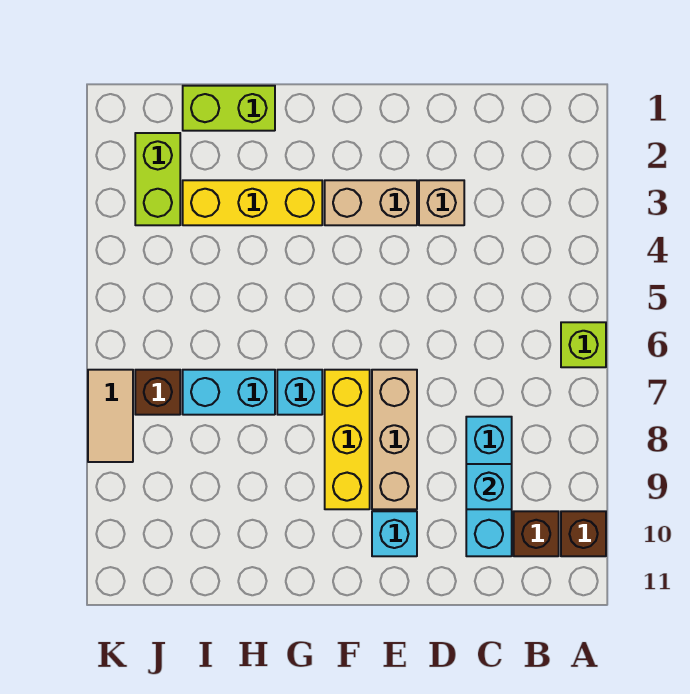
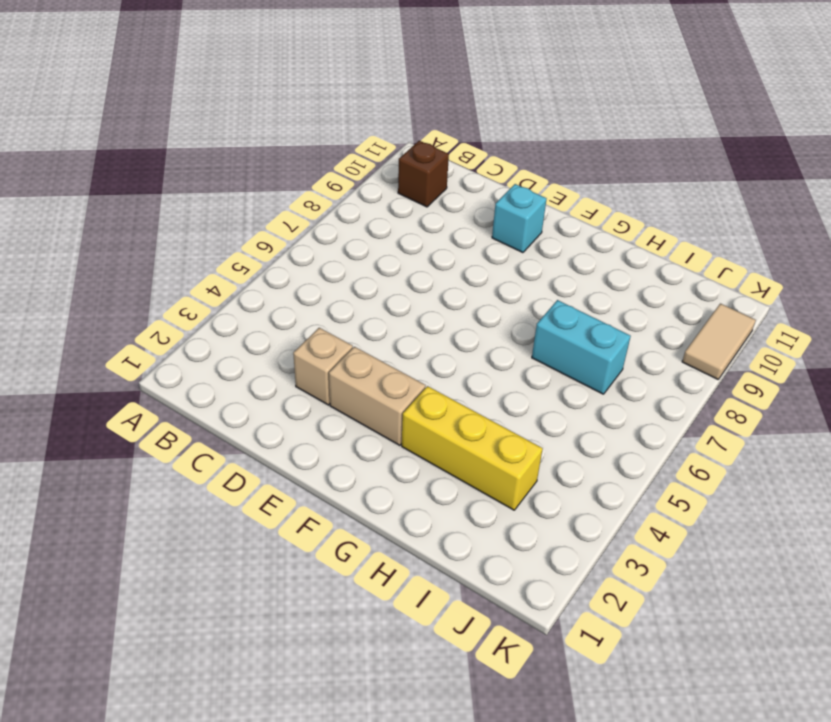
tan 1x2 tile [682,304,756,379] -> tan 1x2 tile moved to [88,370,133,462]
none -> lime 1x1 brick [561,322,606,367]
none -> brown 1x1 brick [561,511,606,556]
none -> cyan 1x3 brick [466,417,512,556]

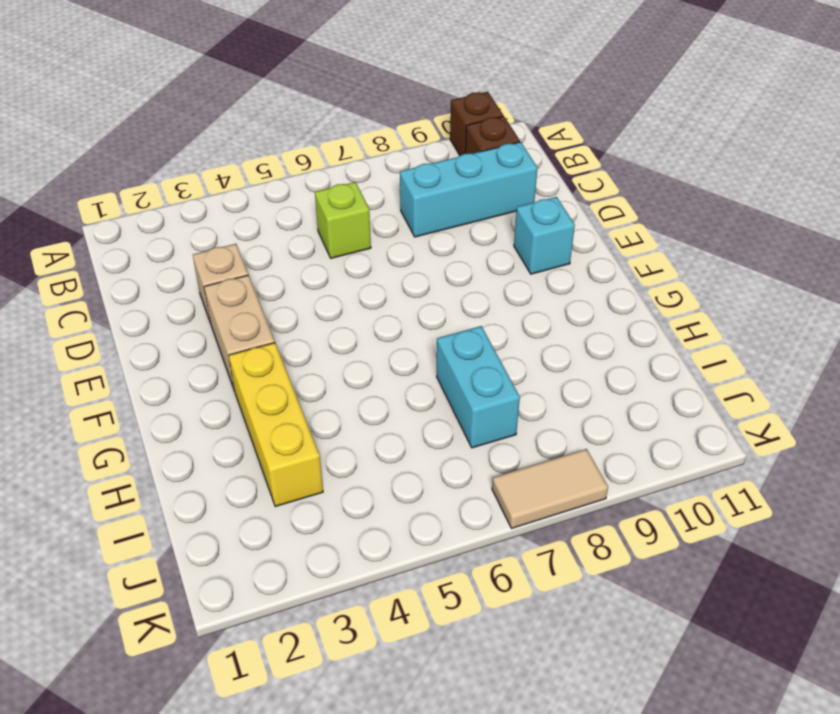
lime 1x1 brick [315,182,371,258] -> lime 1x1 brick moved to [561,322,606,367]
none -> tan 1x3 brick [372,370,417,509]
none -> yellow 1x3 brick [325,370,370,509]
none -> cyan 1x1 brick [277,370,322,415]

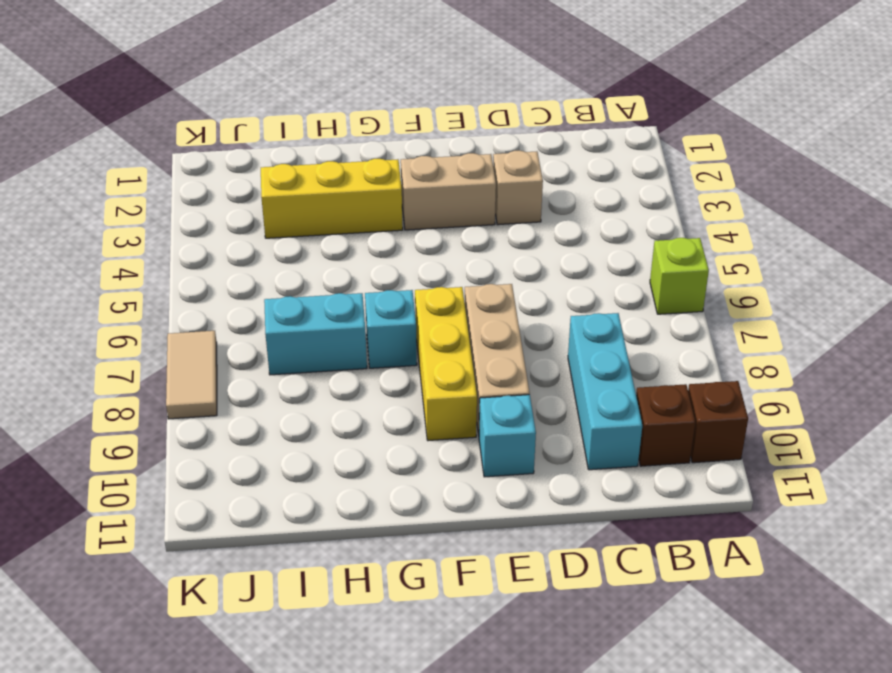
none -> lime 1x2 brick [183,86,275,131]
none -> lime 1x2 brick [135,133,180,225]
none -> brown 1x1 brick [135,370,180,415]

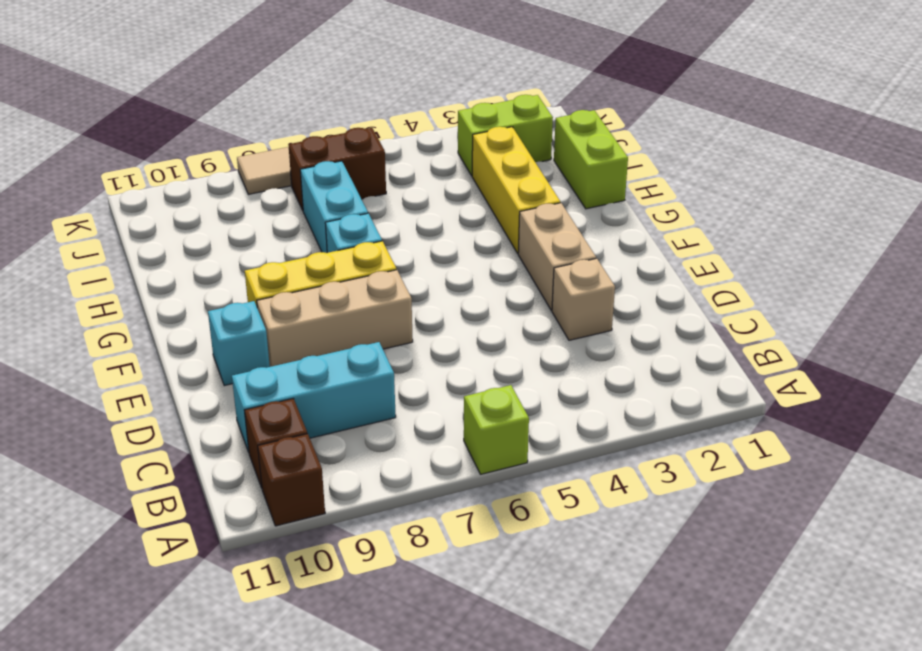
brown 1x2 brick [288,128,386,210] -> brown 1x1 brick [135,370,180,415]
none -> cyan 1x1 brick [466,464,512,509]

